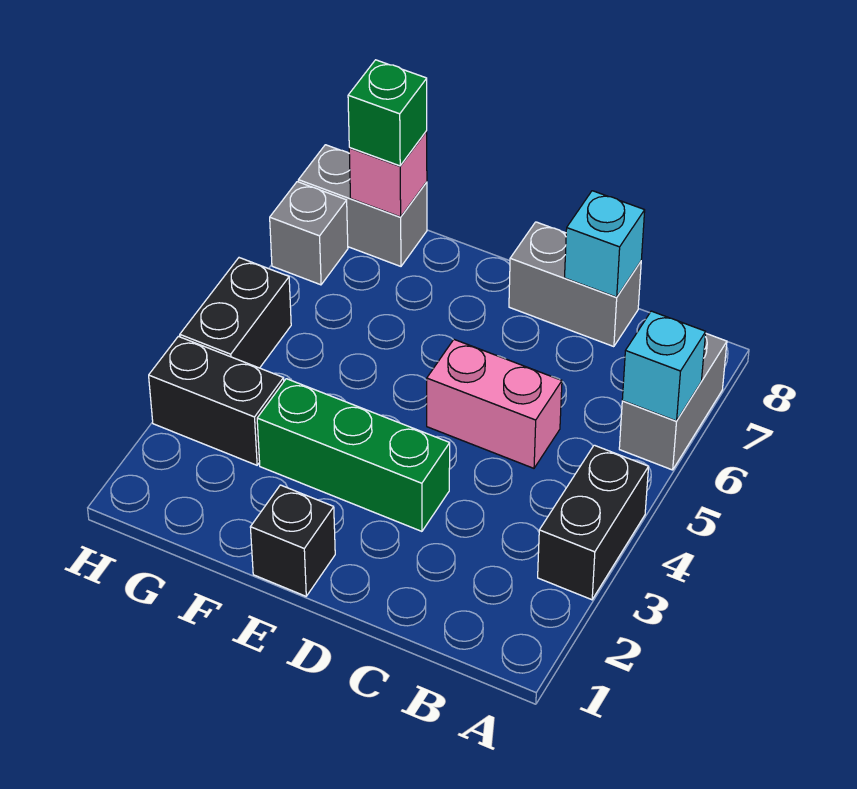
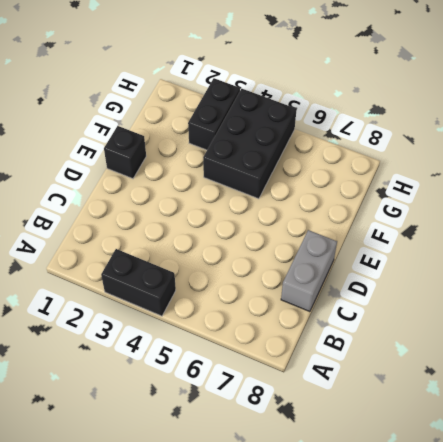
black 2x3 brick [203,89,297,199] -> black 1x2 brick [180,258,291,368]
none -> grey 1x2 brick [619,334,727,470]
none -> pink 1x2 brick [427,340,562,468]
none -> green 1x3 brick [257,379,450,531]

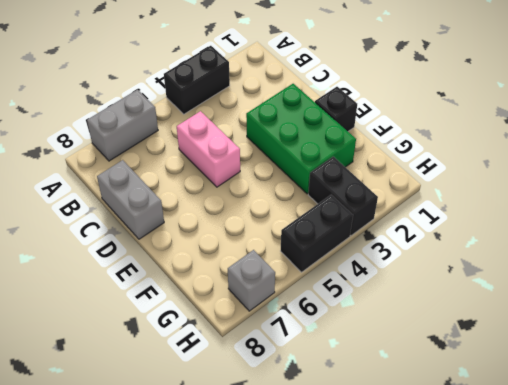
green 2x3 brick [246,84,356,194] -> green 1x3 brick [257,379,450,531]
none -> grey 1x2 brick [298,145,427,266]
none -> cyan 1x1 brick [622,311,706,421]
none -> cyan 1x1 brick [565,191,645,297]

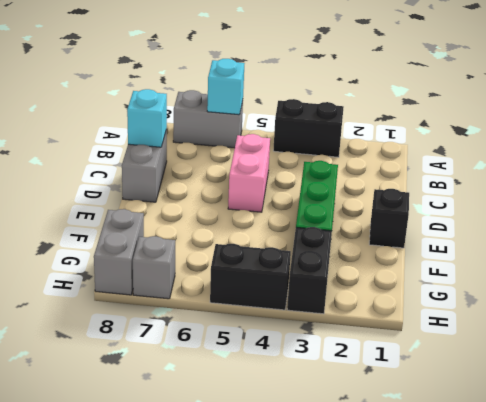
none -> pink 1x1 brick [349,131,427,217]
none -> green 1x1 brick [348,60,427,166]

